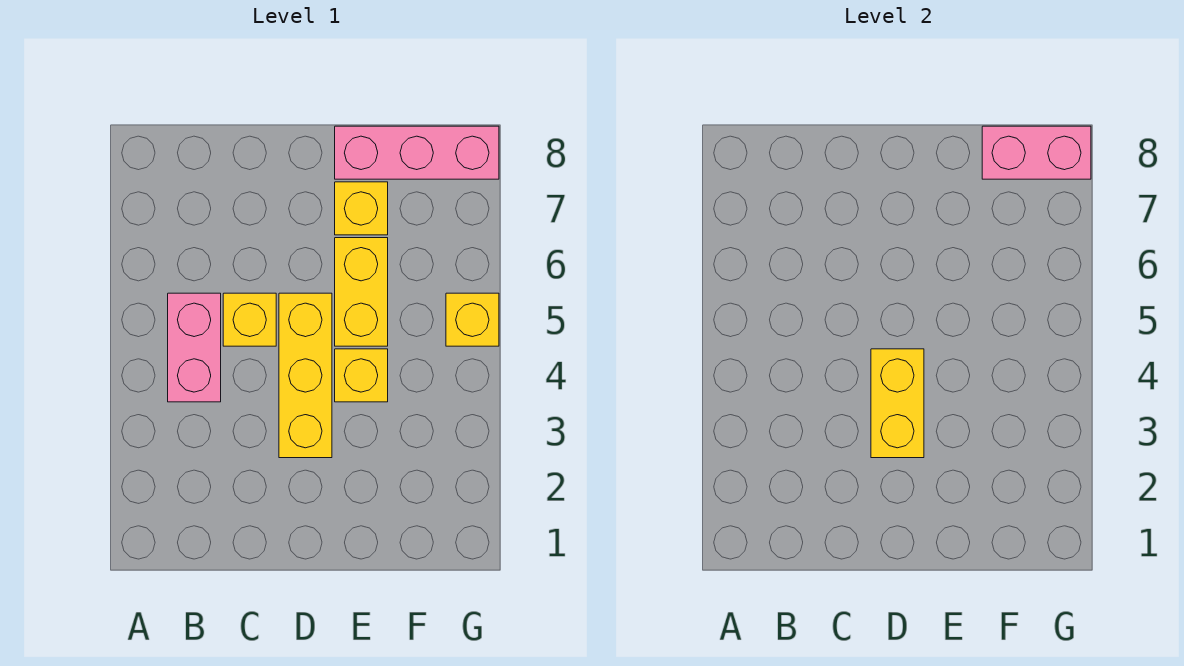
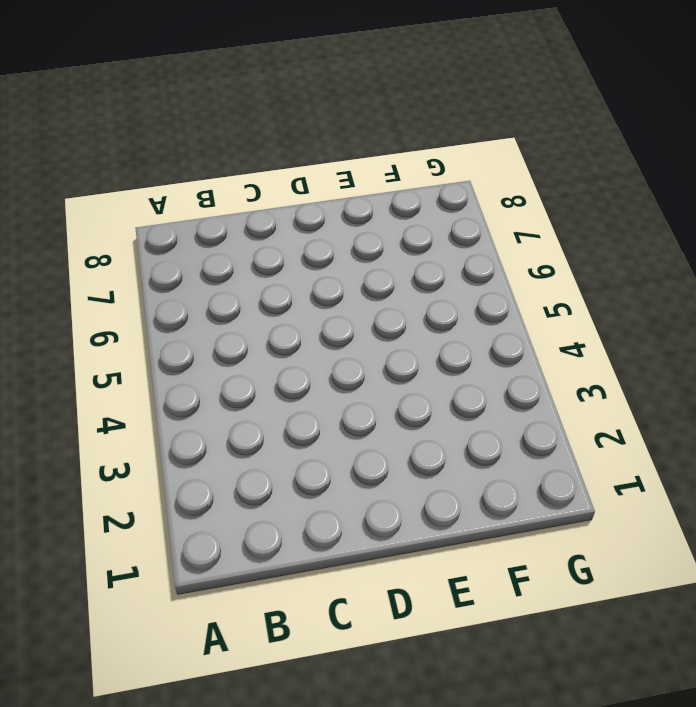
none -> pink 1x2 brick [168,293,221,402]
none -> yellow 1x1 brick [223,293,276,346]

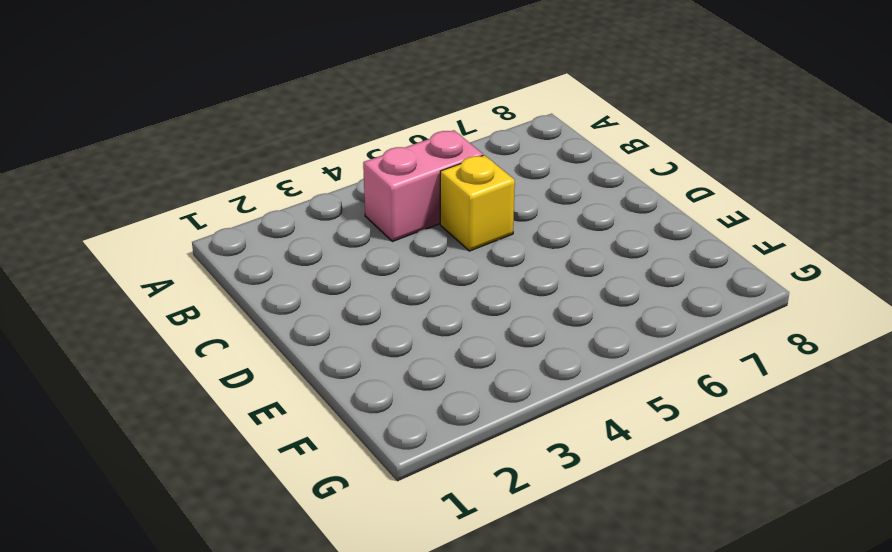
none -> yellow 1x3 brick [279,293,332,458]
none -> yellow 1x1 brick [335,349,388,402]

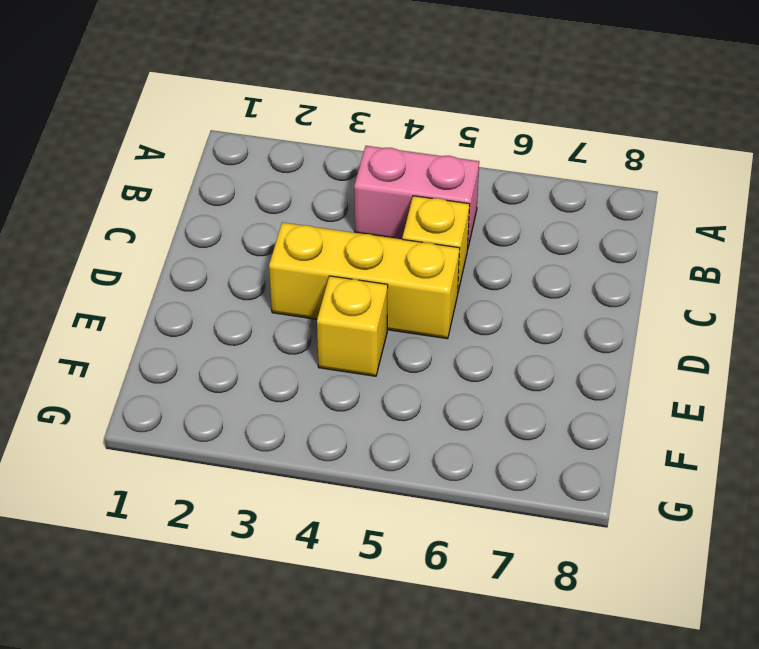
none -> yellow 1x2 brick [335,238,388,346]
none -> yellow 1x1 brick [335,182,388,235]

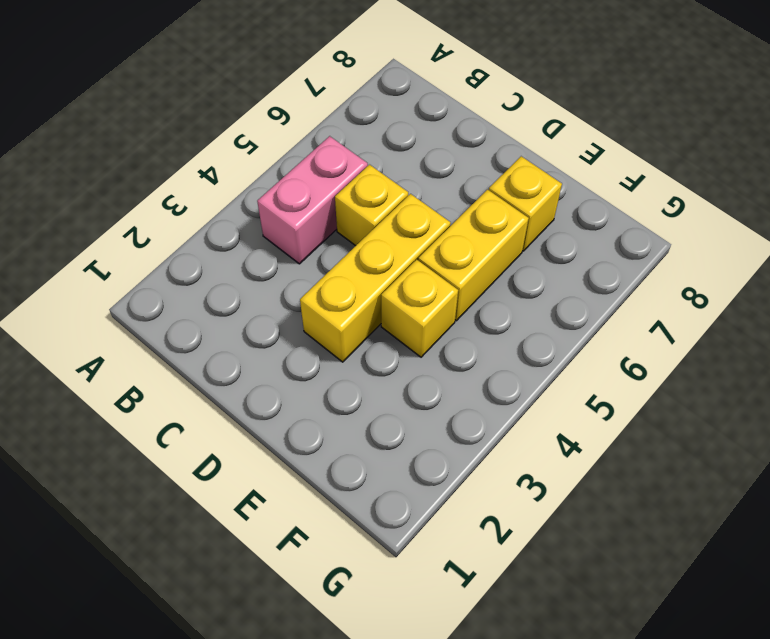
none -> pink 1x3 brick [335,126,499,179]
none -> yellow 1x1 brick [446,293,499,346]

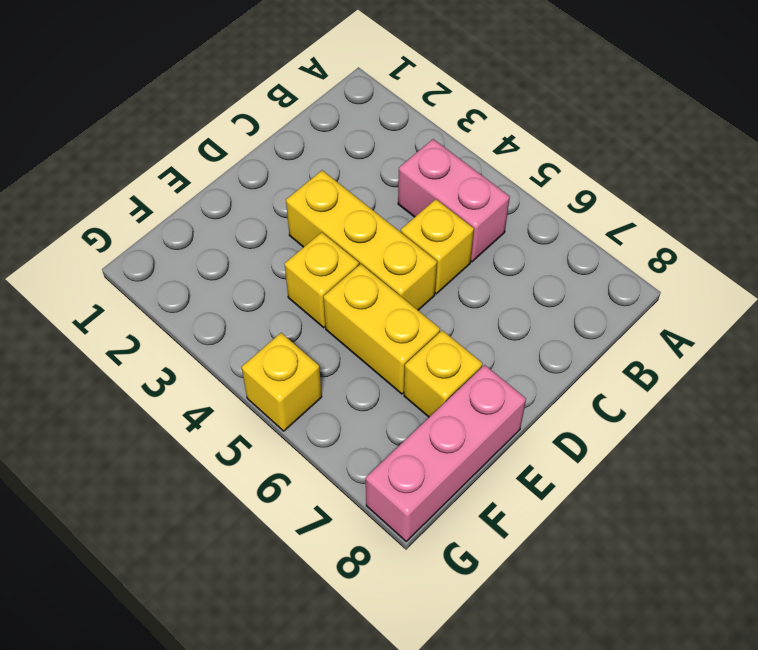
none -> yellow 1x2 brick [871,349,924,458]
none -> pink 1x2 brick [982,126,1091,179]

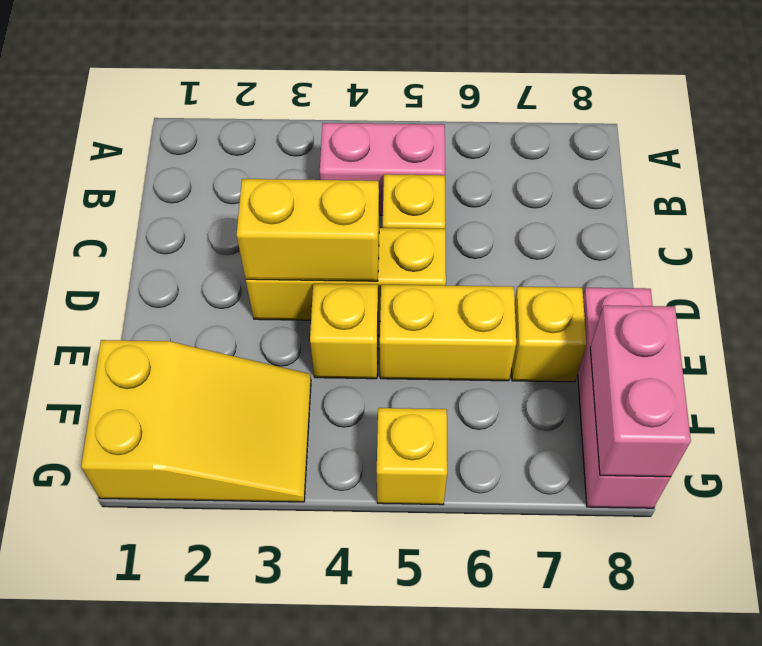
yellow 2x3 slope [81,340,311,502] -> none

